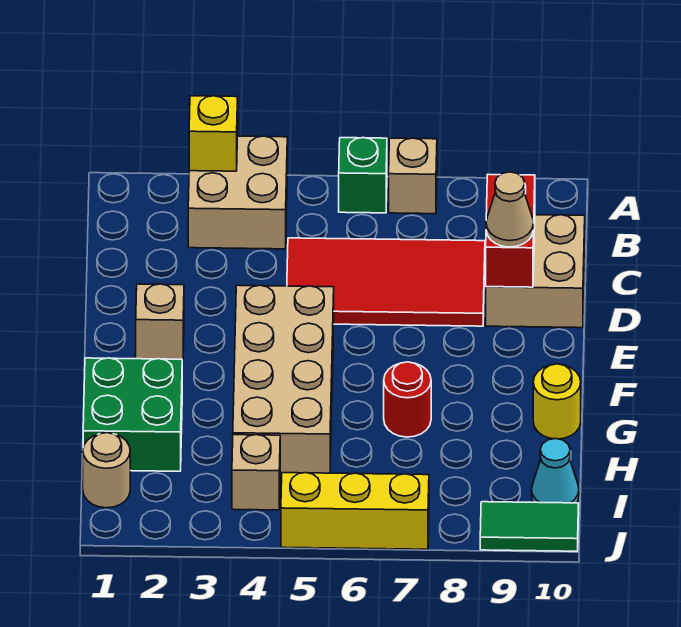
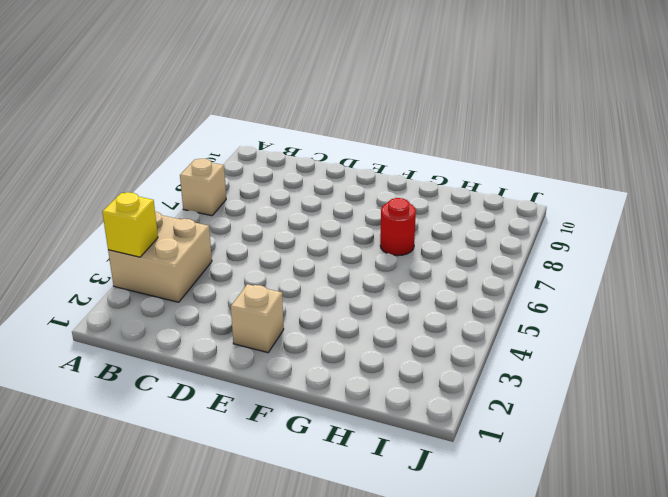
none -> green 1x1 brick [339,138,387,213]
none -> red 2x4 tile [287,238,485,326]
none -> tan 2x2 brick [486,215,585,328]

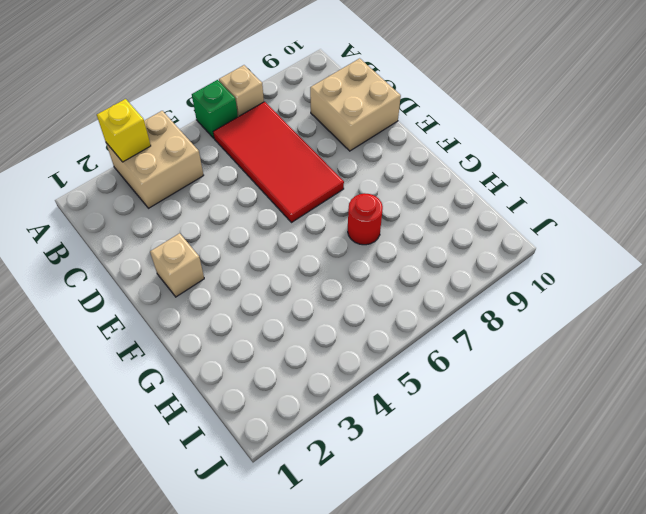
red 2x4 tile [213,102,344,223] -> red 2x4 tile turned to [287,238,485,326]
none -> tan 2x4 brick [233,285,334,473]
none -> green 2x2 brick [83,358,182,471]
none -> yellow 1x1 round brick [533,364,581,439]

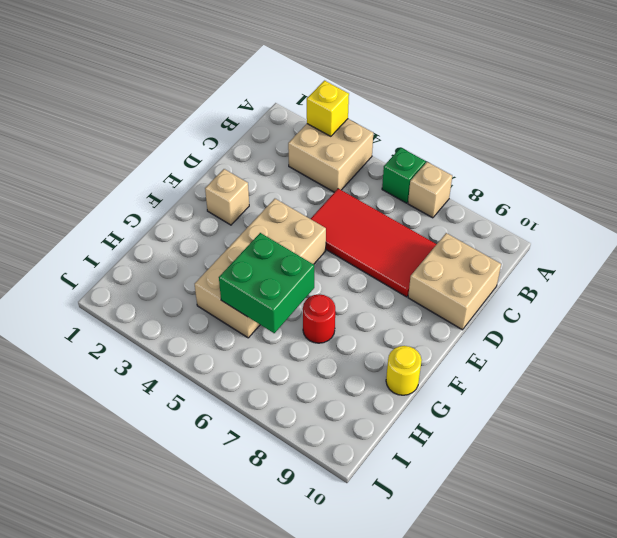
green 2x2 brick [219,233,314,333] -> green 2x2 brick moved to [83,358,182,471]
none -> tan 1x1 round brick [83,433,130,508]
none -> tan 1x1 brick [232,435,280,510]
none -> cyan 1x1 cone [532,439,579,503]

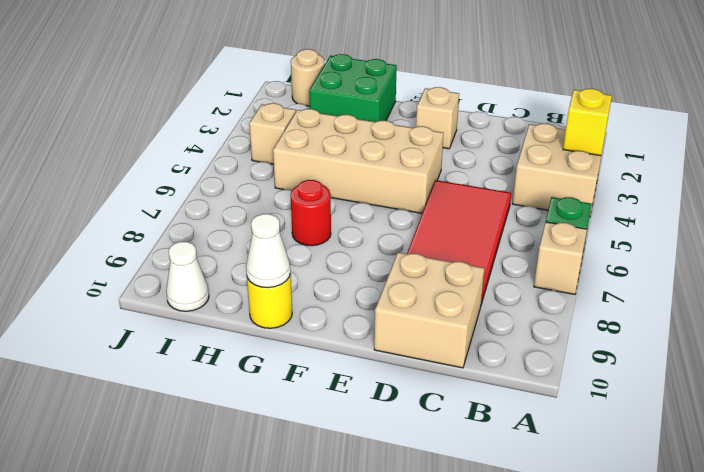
white 1x1 cone [246,214,290,288] -> none
white 1x1 cone [166,242,209,311] -> cyan 1x1 cone [532,439,579,503]
none -> yellow 1x3 brick [281,473,429,549]
none -> green 1x2 tile [480,502,579,551]
none -> red 1x2 brick [486,174,535,287]

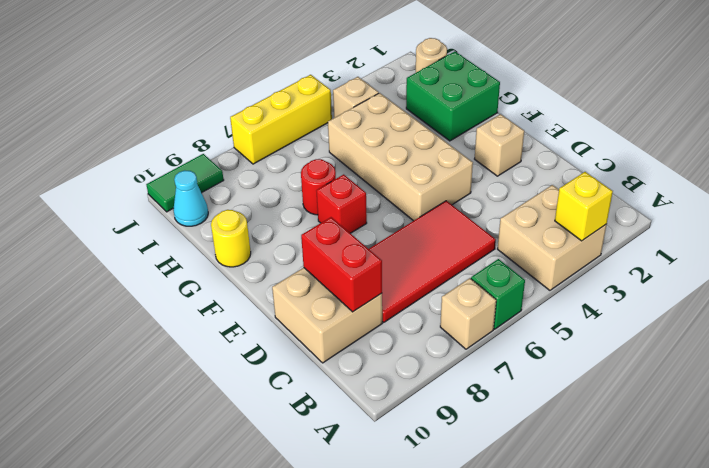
red 1x1 brick [317,174,367,233] -> none
none -> tan 1x1 cone [486,172,534,247]

